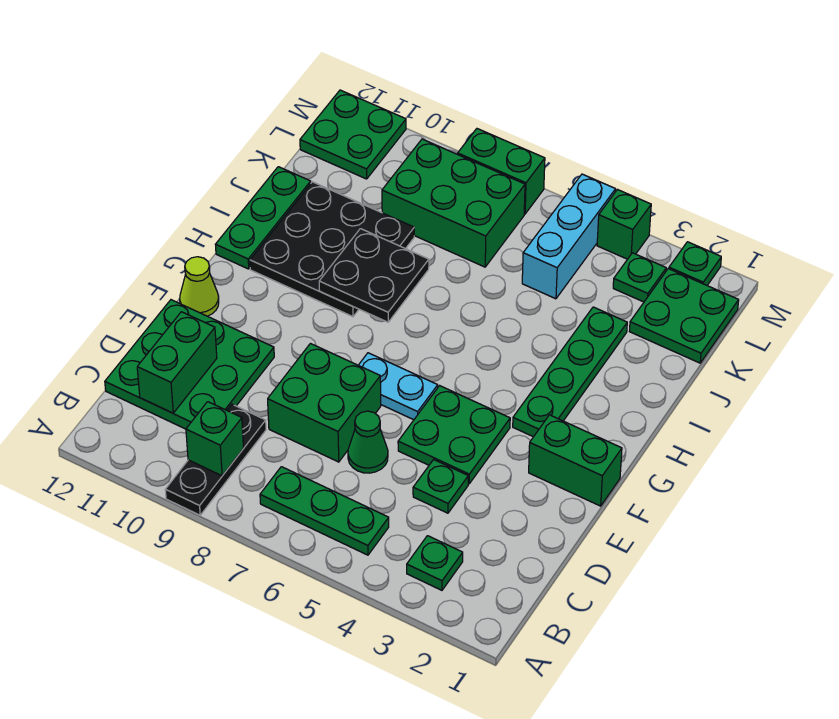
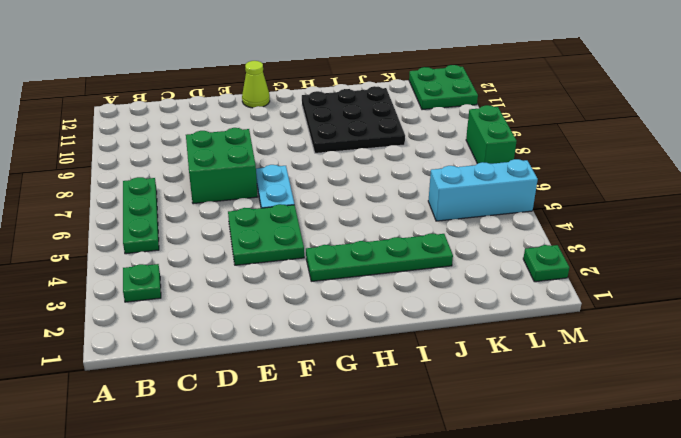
none -> black 1x3 plate [165,404,266,515]
none -> green 3x3 plate [105,300,274,429]
none -> green 1x1 plate [413,460,468,513]

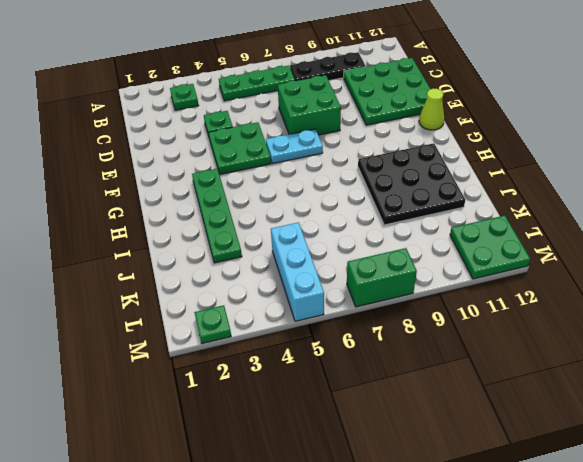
black 1x3 plate [290,52,366,81] -> black 1x3 plate turned to [165,404,266,515]
none -> green 1x1 cone [348,411,388,473]
none -> green 1x2 brick [529,415,622,506]
none -> green 1x3 plate [215,167,311,269]

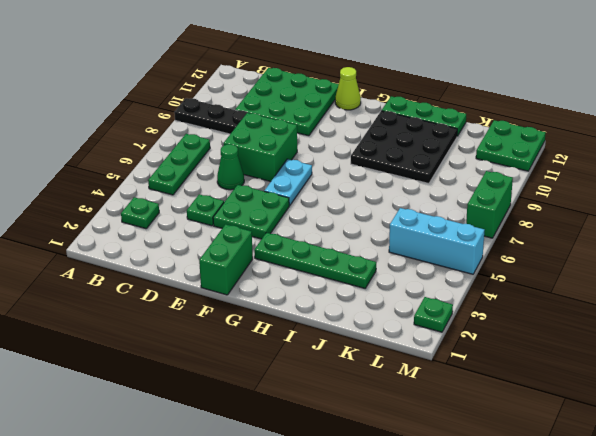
none -> green 2x2 plate [629,269,739,363]
none -> green 2x3 brick [382,139,525,267]
none -> green 1x1 plate [613,253,666,302]

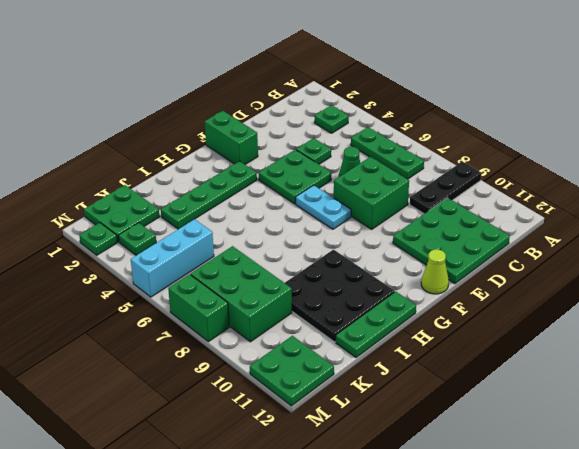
none -> green 1x1 brick [597,190,651,259]
none -> green 1x1 brick [186,402,244,476]
none -> green 1x2 brick [137,312,217,413]

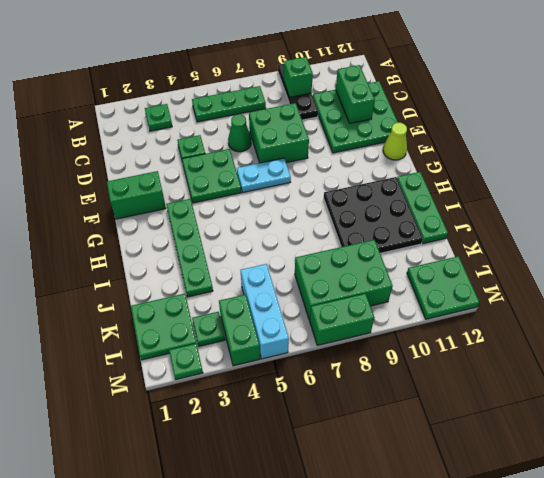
green 1x2 brick [219,295,260,366] -> green 1x1 brick [597,190,651,259]
none -> black 2x2 plate [319,229,429,322]

